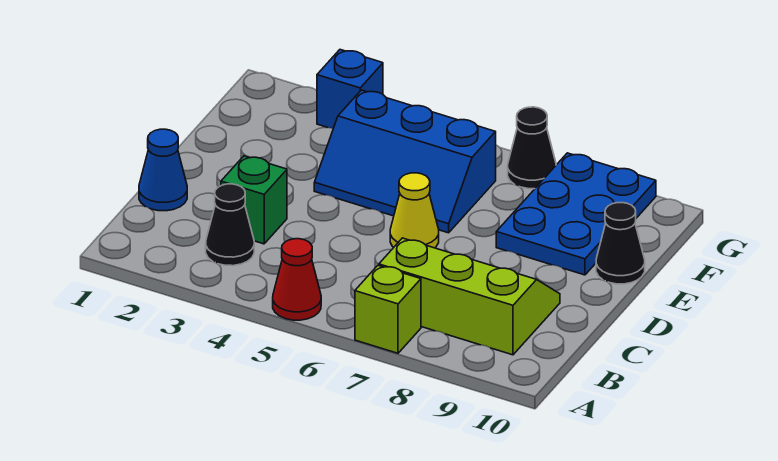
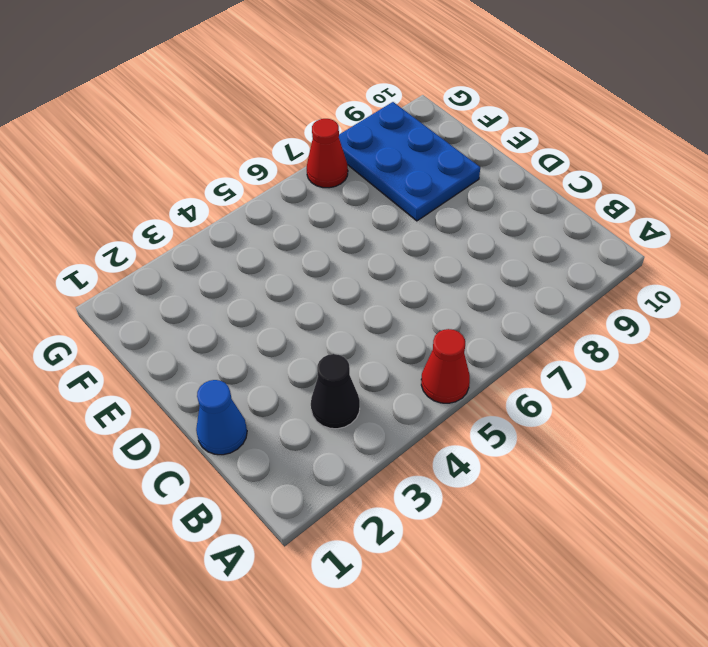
red 1x1 cone [307,119,348,188] -> black 1x1 cone [508,107,556,189]
none -> lime 1x1 brick [355,266,421,353]
none -> lime 2x3 slope [379,238,560,355]
none -> green 1x1 brick [221,156,287,244]

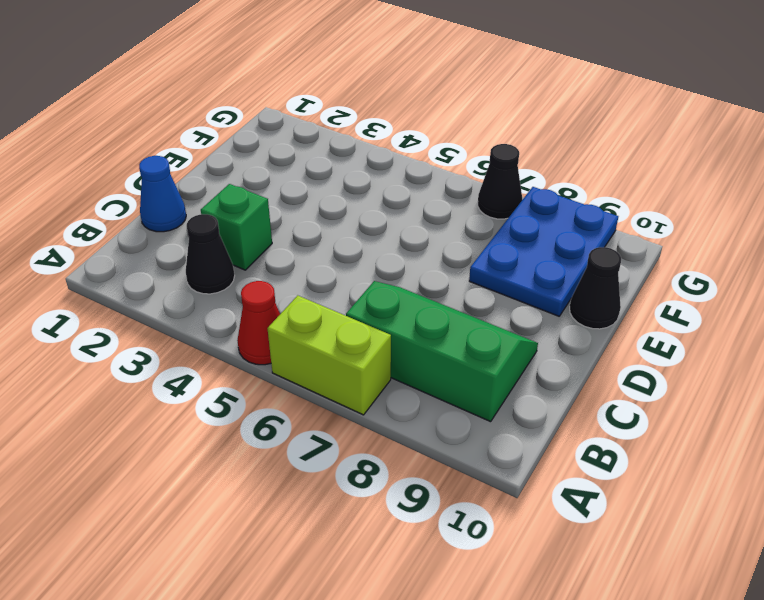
lime 1x2 brick [267,295,391,415] -> lime 1x1 brick [355,266,421,353]
green 2x3 slope [346,281,538,422] -> lime 2x3 slope [379,238,560,355]
none -> yellow 1x1 cone [390,173,439,248]
none -> blue 2x3 slope [314,90,496,233]
none -> blue 1x1 brick [317,50,383,128]

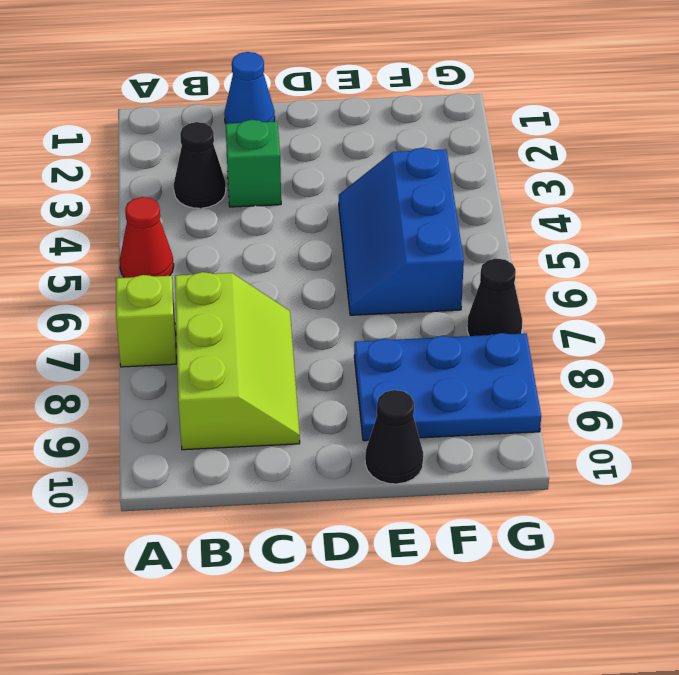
none -> yellow 1x1 cone [390,173,439,248]
none -> blue 1x1 brick [317,50,383,128]

